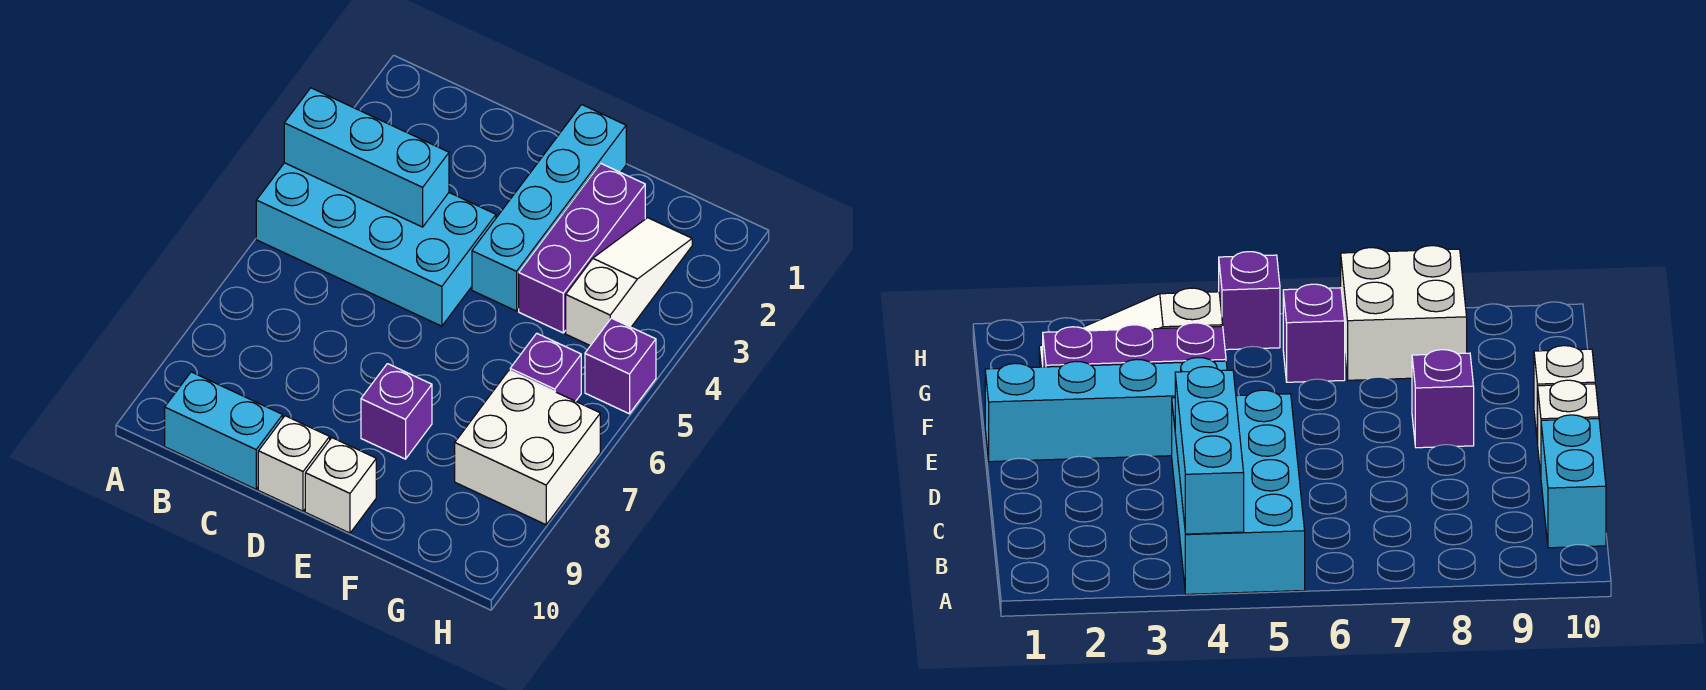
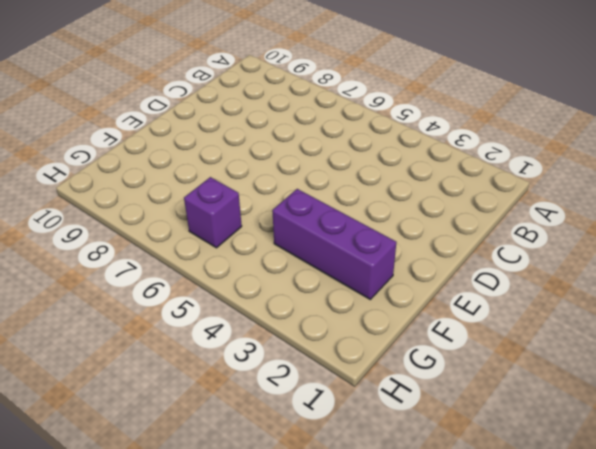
none -> cyan 2x4 brick [256,163,496,326]
none -> cyan 1x2 brick [165,372,283,489]
none -> white 1x1 brick [258,416,330,511]

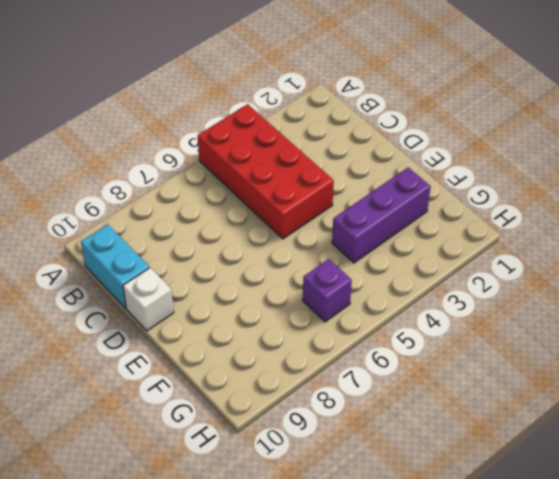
red 2x4 brick [198,104,334,239] -> cyan 2x4 brick [256,163,496,326]
none -> cyan 1x4 brick [472,105,626,311]
none -> purple 1x1 brick [361,364,432,459]
none -> white 1x1 brick [305,438,376,533]

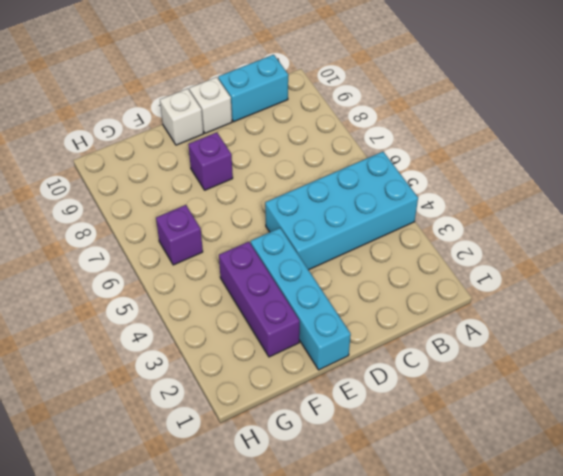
none -> white 1x3 slope [566,218,692,346]
none -> white 2x2 brick [455,371,600,525]
none -> purple 1x1 brick [585,318,656,414]

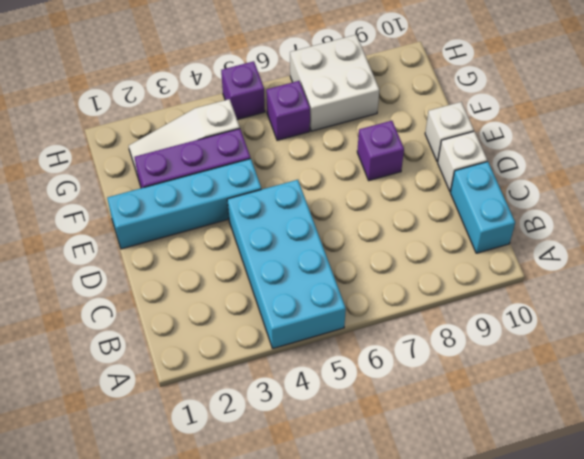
none -> cyan 1x3 brick [284,88,449,227]

